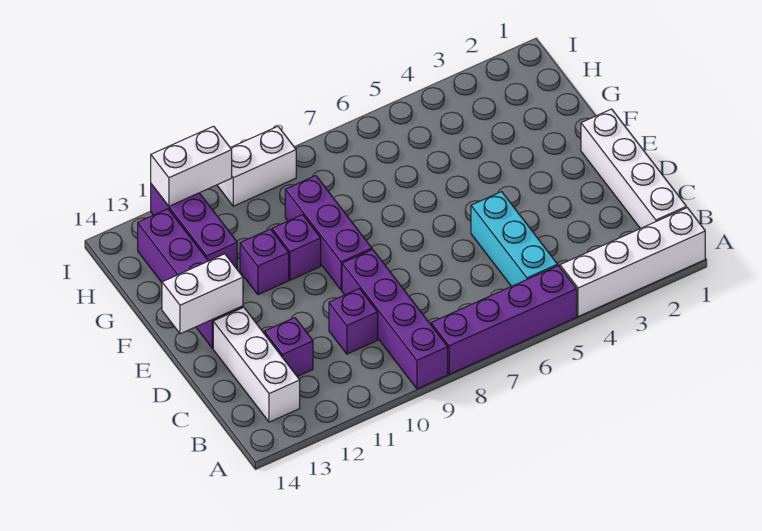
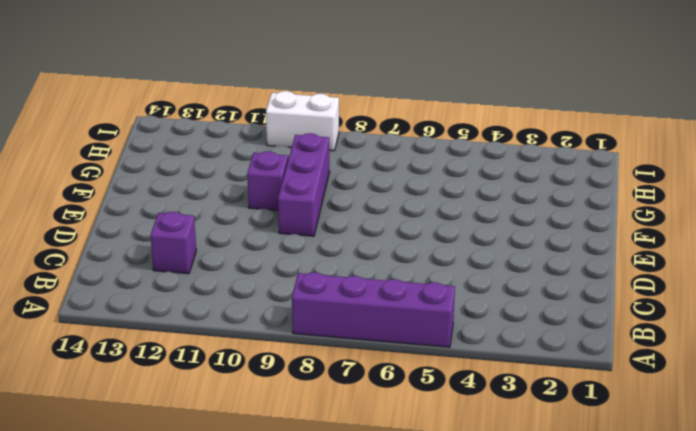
none -> white 1x4 brick [560,208,705,317]
none -> purple 1x4 brick [342,249,448,389]
none -> white 1x4 brick [581,109,687,229]

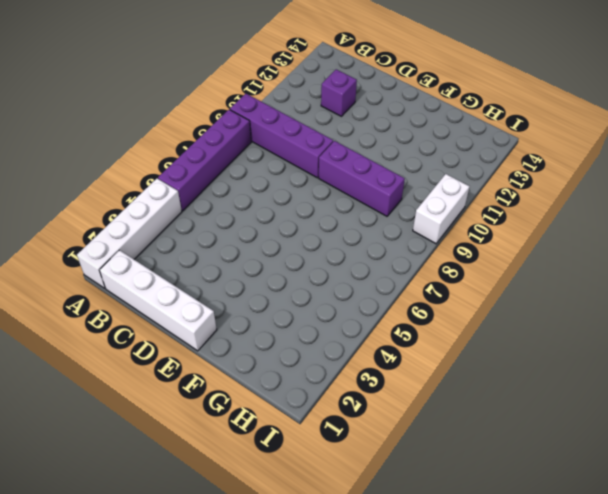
none -> cyan 1x3 brick [471,192,558,286]
none -> white 1x3 brick [213,307,300,422]
none -> purple 1x1 brick [329,289,378,354]

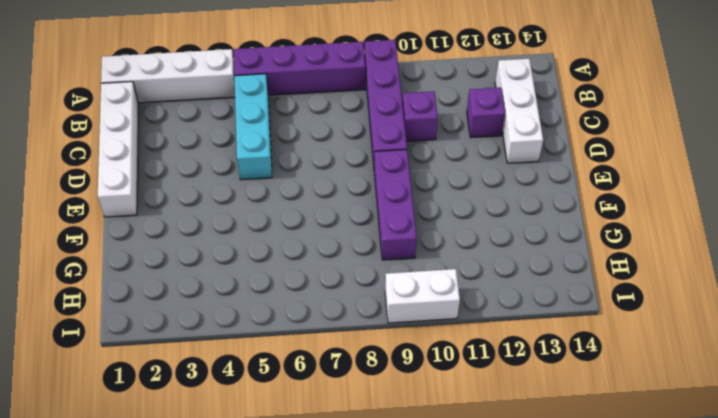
none -> purple 1x4 brick [138,209,243,348]
none -> purple 1x1 brick [272,215,321,280]
none -> purple 1x1 brick [240,229,289,295]

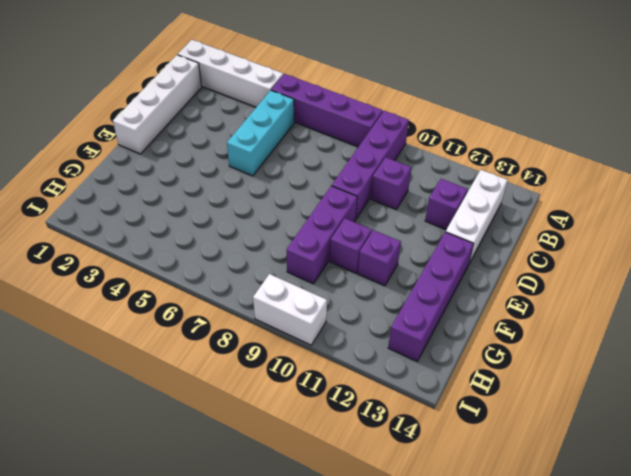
none -> purple 1x3 brick [151,184,237,269]
none -> white 1x2 brick [162,254,243,334]
none -> white 1x2 brick [151,126,232,206]

